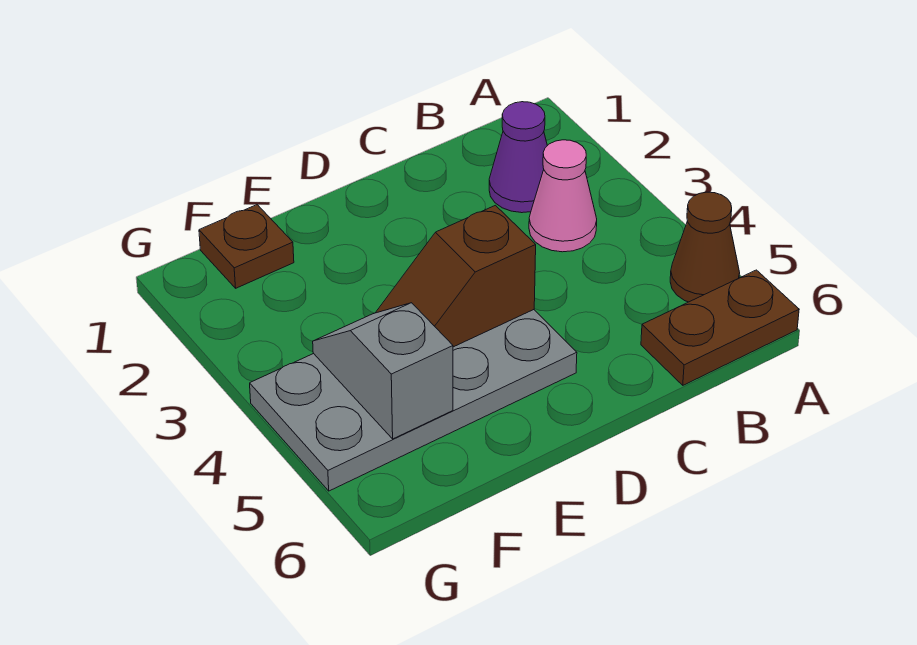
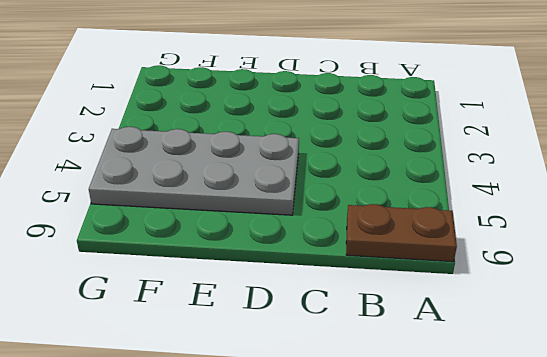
none -> brown 1x1 cone [670,192,740,302]
none -> purple 1x1 cone [489,102,547,213]

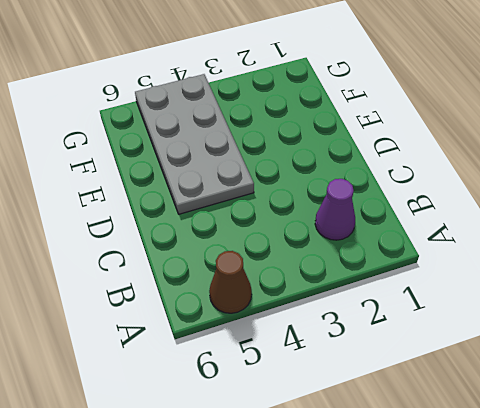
none -> brown 1x2 plate [641,270,799,385]
none -> pink 1x1 cone [529,140,597,252]

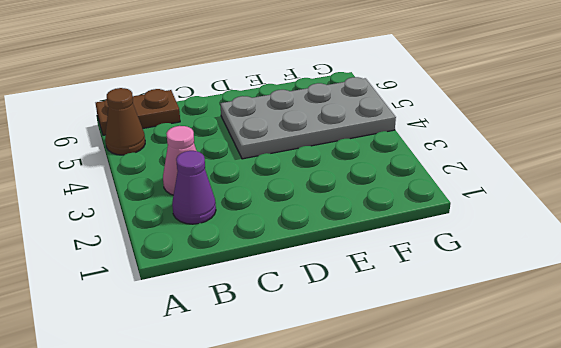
none -> brown 1x1 plate [199,205,294,288]
none -> brown 1x2 slope [376,205,536,347]

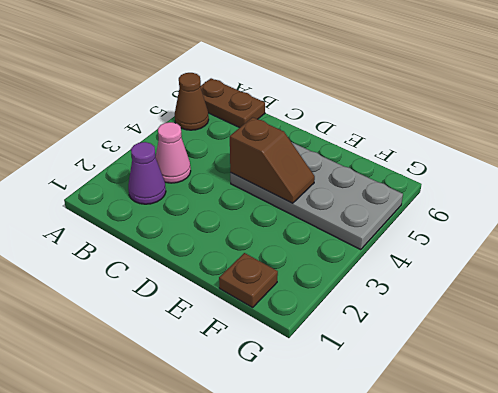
none -> grey 1x2 slope [313,303,453,439]

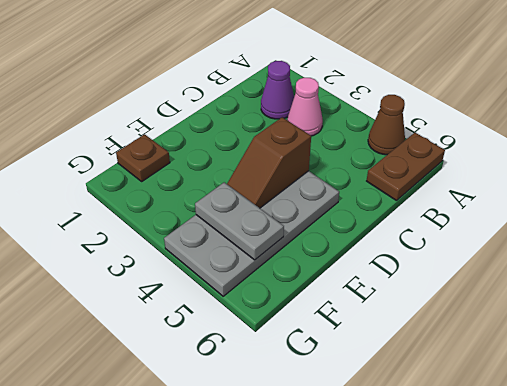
grey 1x2 plate [195,182,284,260] -> grey 1x2 slope [313,303,453,439]

